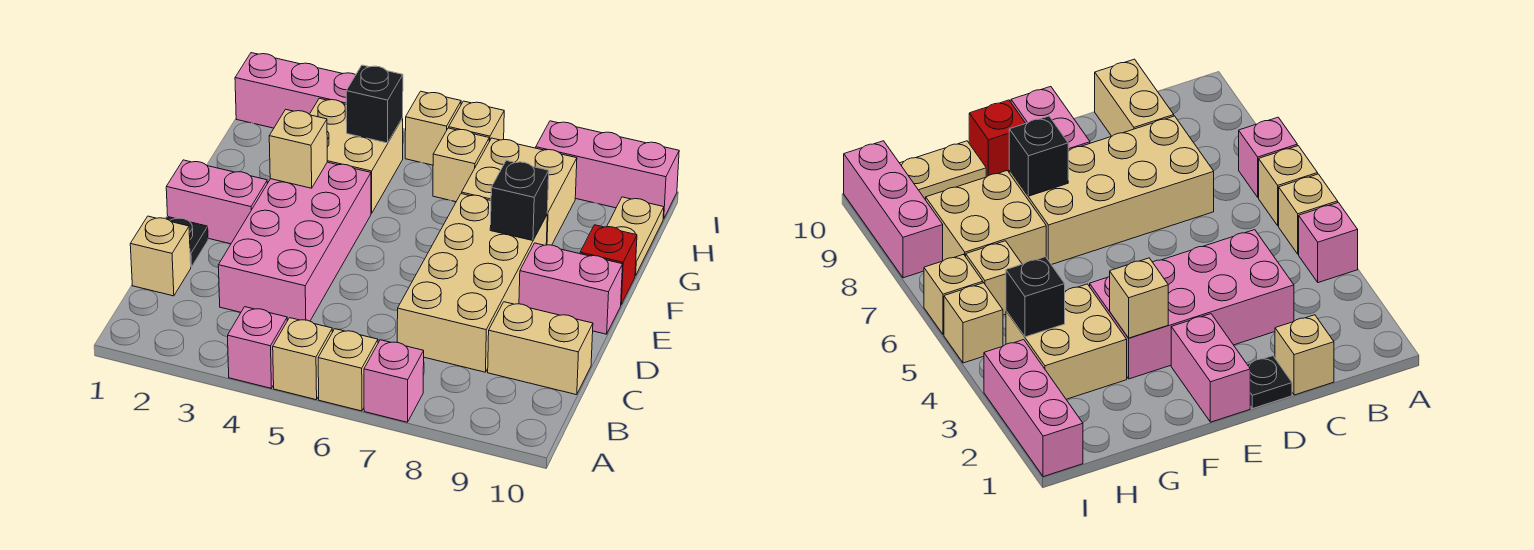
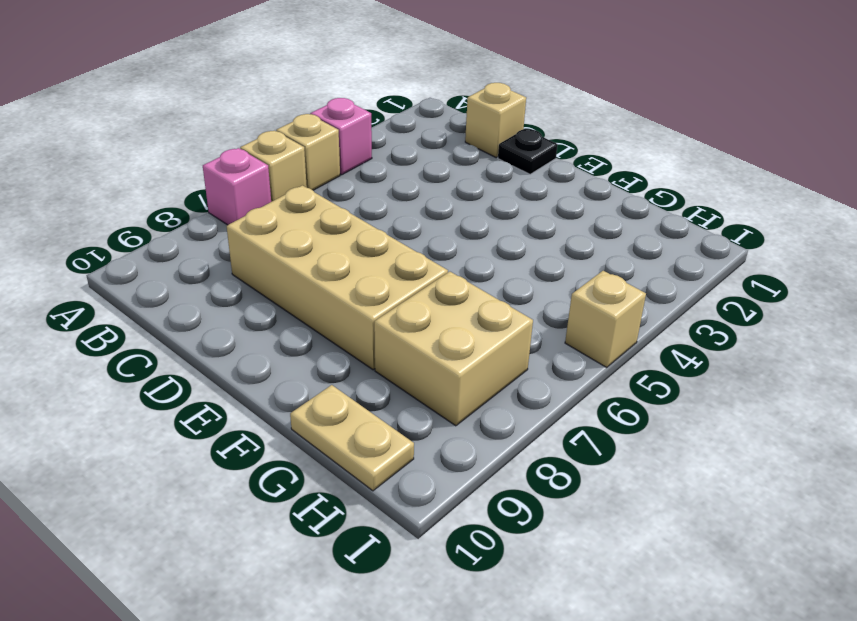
none -> pink 2x4 brick [218,162,371,321]
none -> tan 1x2 brick [488,302,593,395]
none -> pink 1x2 brick [166,160,267,244]

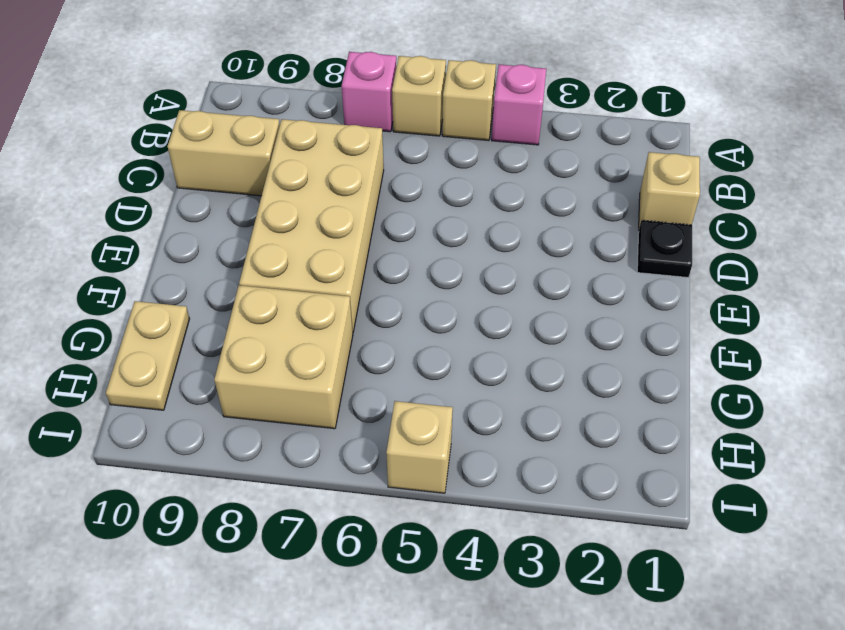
none -> pink 2x4 brick [218,162,371,321]
none -> pink 1x2 brick [166,160,267,244]
none -> pink 1x2 brick [519,243,623,334]

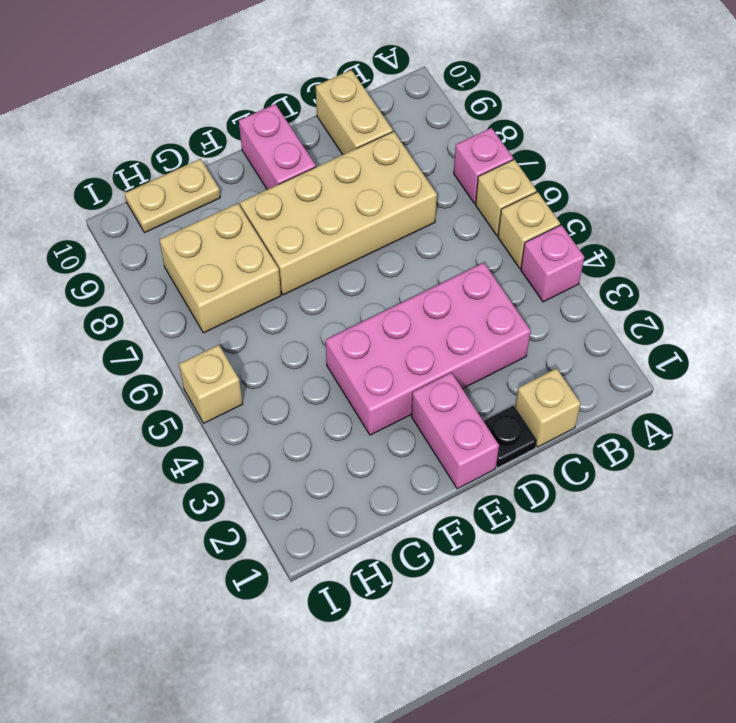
none -> red 1x1 brick [580,225,637,304]
none -> tan 2x2 brick [310,98,403,213]
none -> tan 1x1 brick [433,128,489,202]

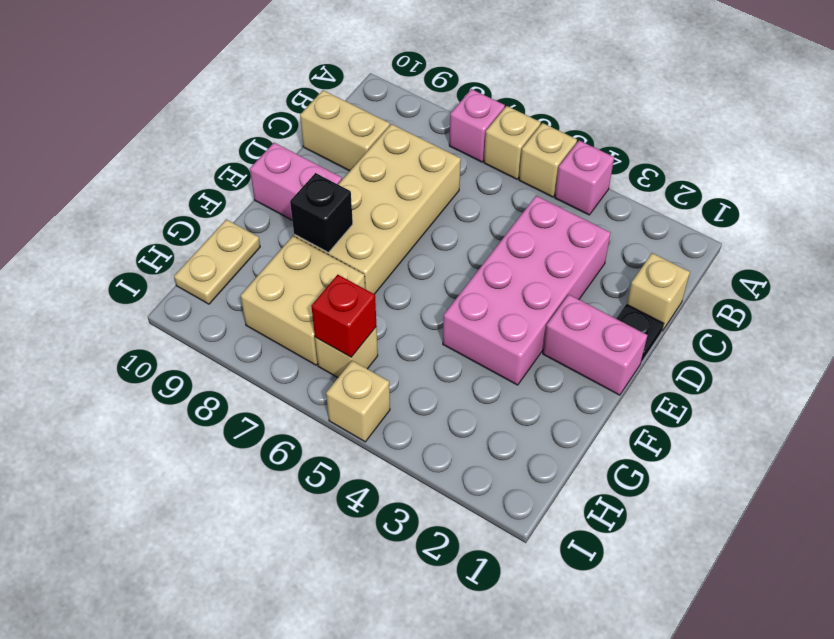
red 1x1 brick [311,275,376,357] -> red 1x1 brick moved to [580,225,637,304]
none -> tan 2x2 brick [310,98,403,213]
none -> pink 1x3 brick [235,53,355,128]
none -> tan 1x1 brick [449,101,504,141]

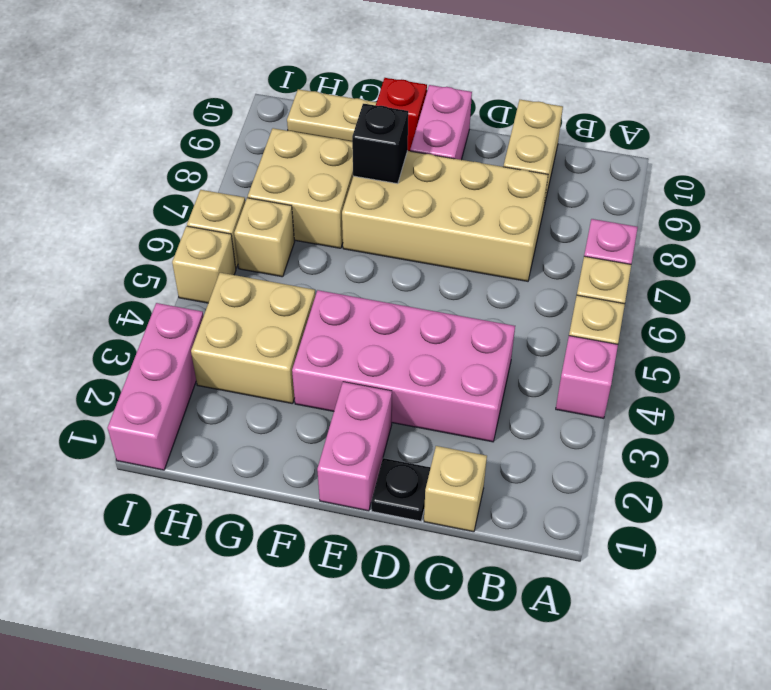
none -> pink 1x3 brick [536,121,679,219]
none -> tan 1x1 brick [269,109,327,188]
none -> black 1x1 brick [346,65,403,143]

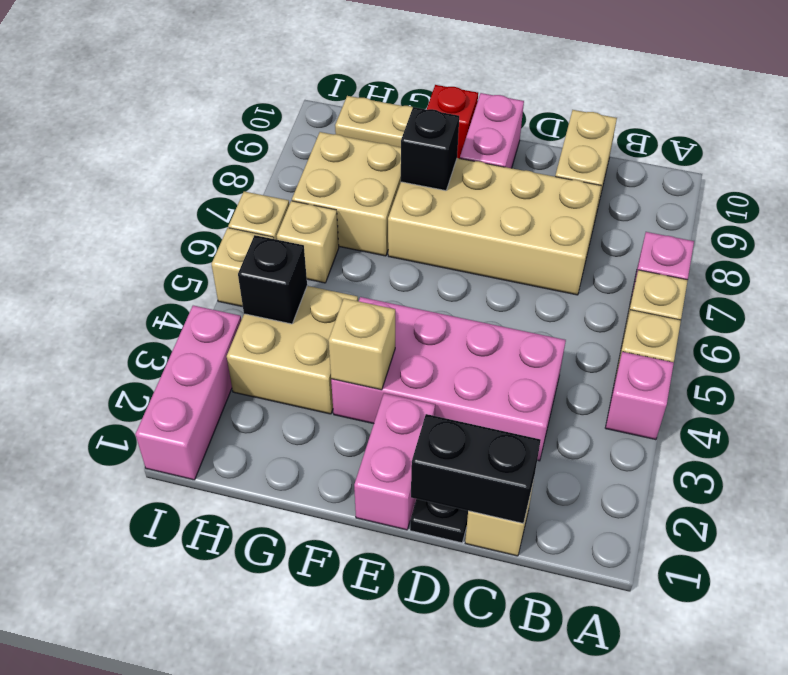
black 1x2 brick [411,414,541,524] -> none
none -> pink 1x3 brick [536,121,679,219]

